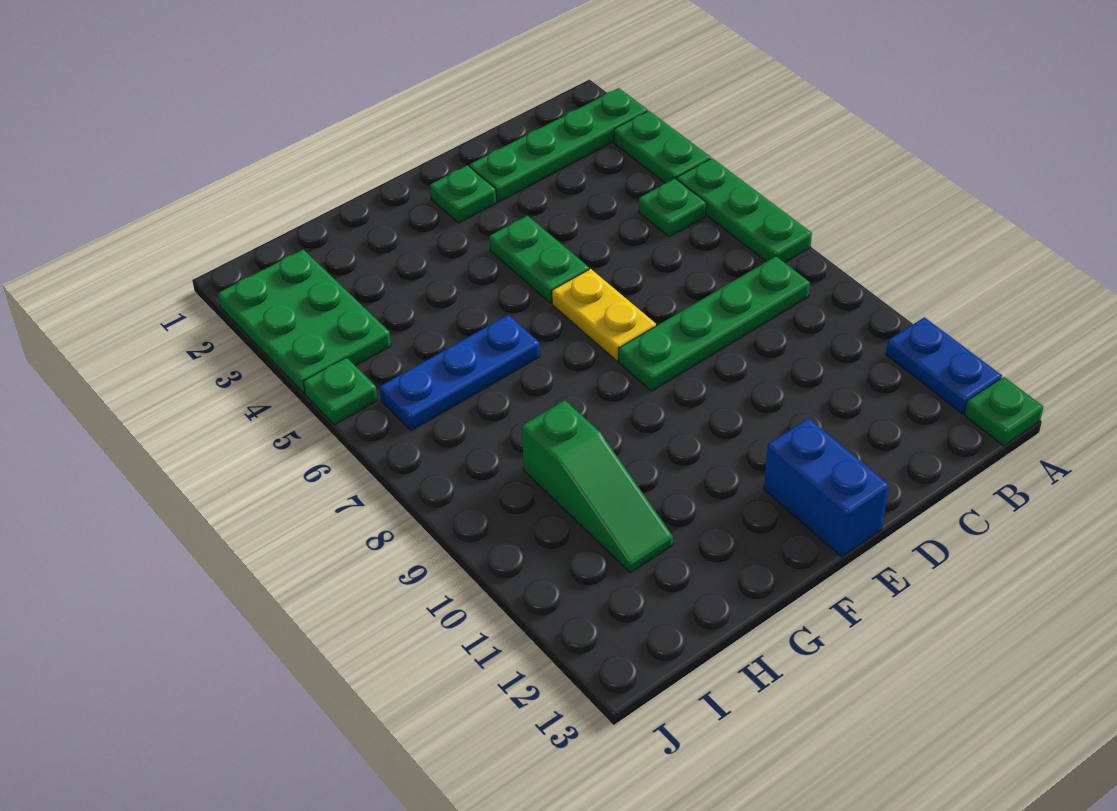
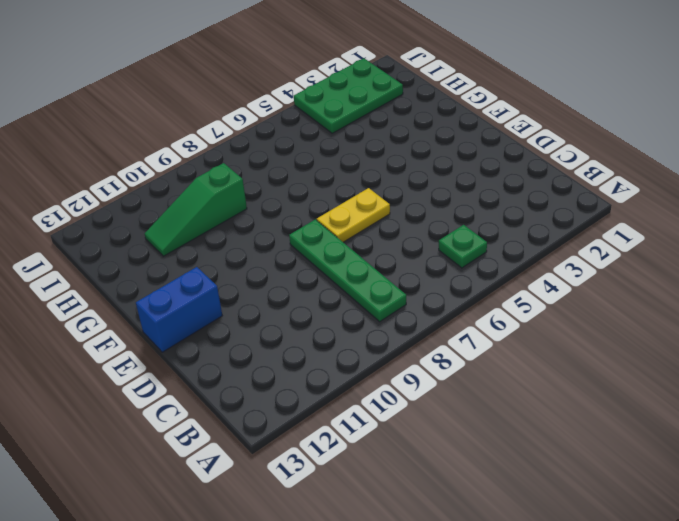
none -> green 1x4 plate [470,88,648,202]
none -> green 1x2 plate [614,111,711,183]
none -> green 1x3 plate [677,158,812,263]

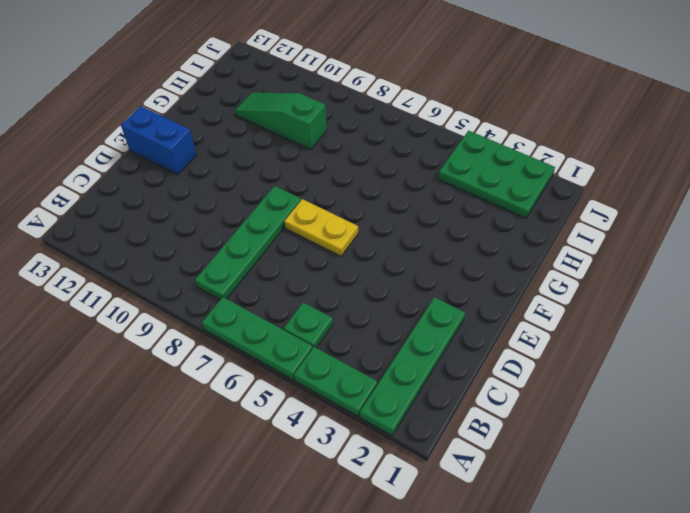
none -> blue 1x2 plate [886,317,1002,414]
none -> green 1x1 plate [965,377,1044,446]
none -> green 1x1 plate [430,165,496,223]

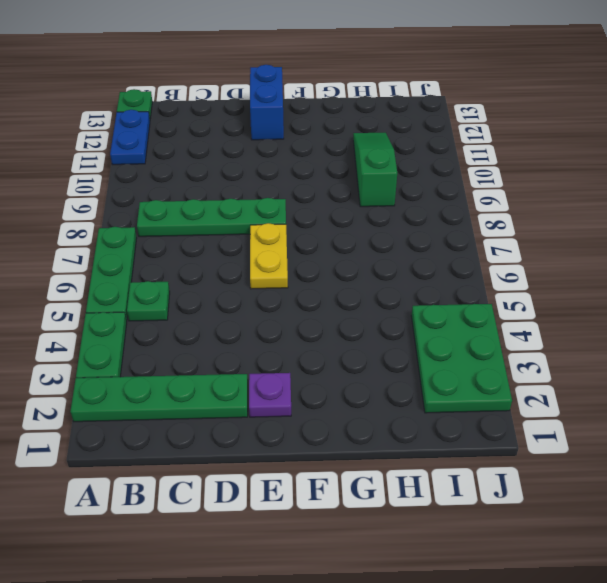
purple 1x1 plate [249,373,291,417] -> green 1x1 plate [430,165,496,223]
none -> green 1x2 plate [489,216,589,303]
none -> blue 1x3 plate [380,315,540,431]
none -> green 1x1 plate [303,358,378,425]

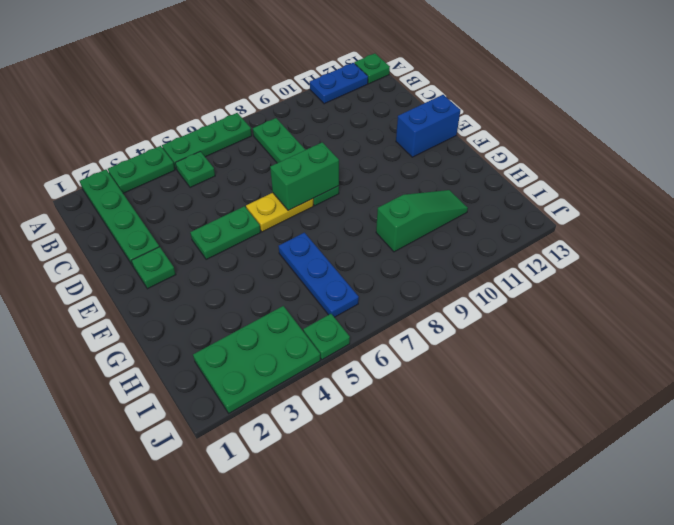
green 1x2 brick [270,142,339,211] -> none

